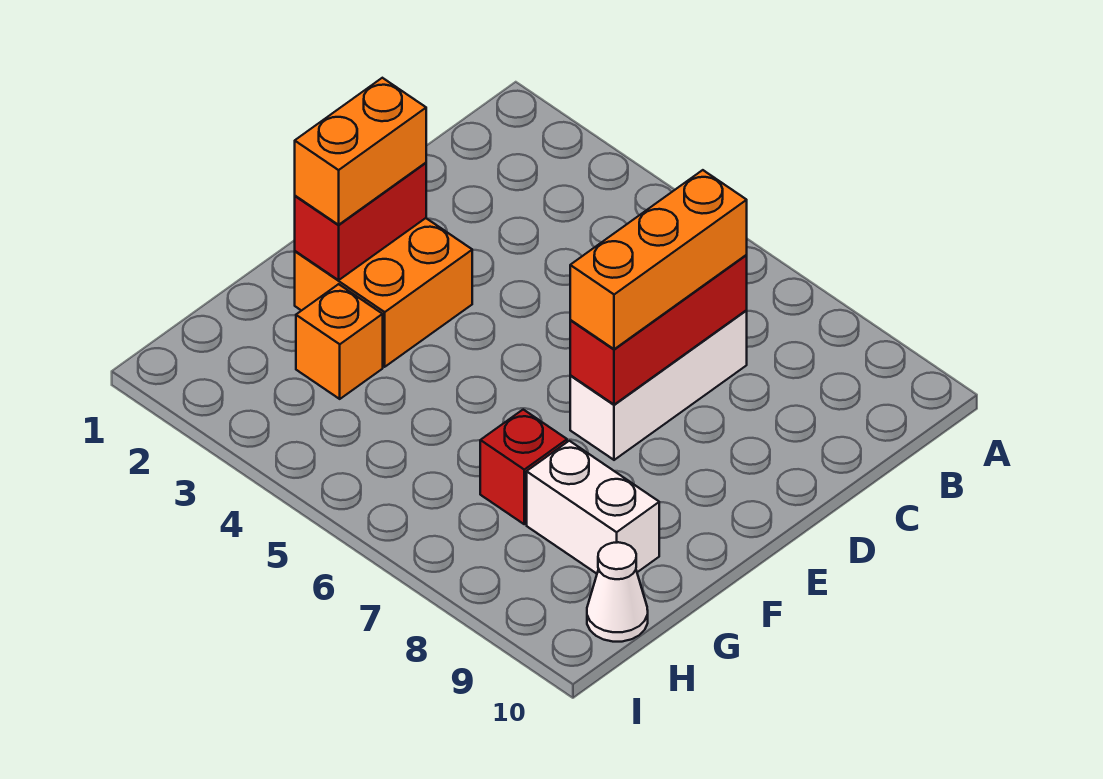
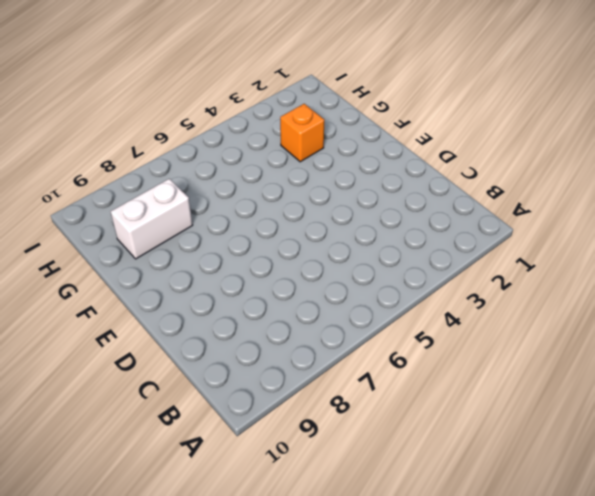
none -> white 1x3 brick [570,311,747,460]
none -> orange 2x2 brick [295,218,472,367]

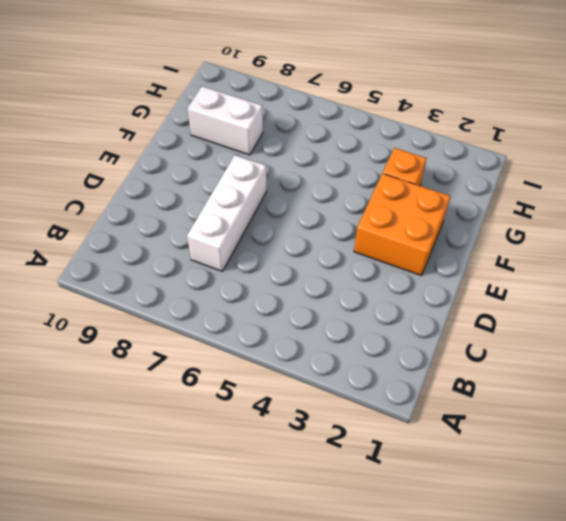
none -> red 1x1 brick [480,410,567,524]
none -> white 1x1 cone [587,542,648,642]

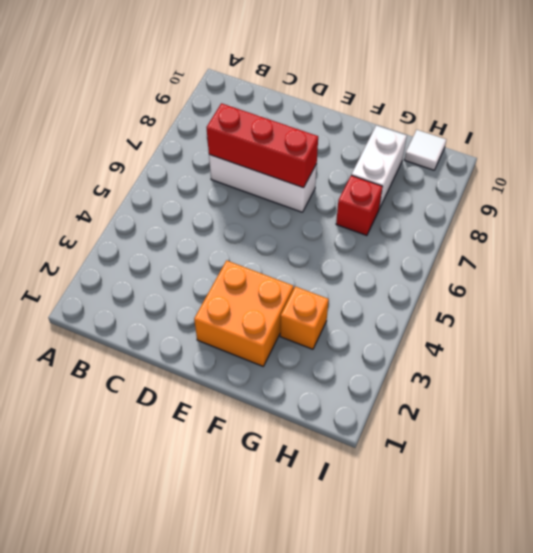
white 1x1 tile [404,130,446,170] -> white 1x1 cone [587,542,648,642]
none -> red 1x2 brick [295,163,426,280]
none -> orange 1x3 brick [570,170,747,349]

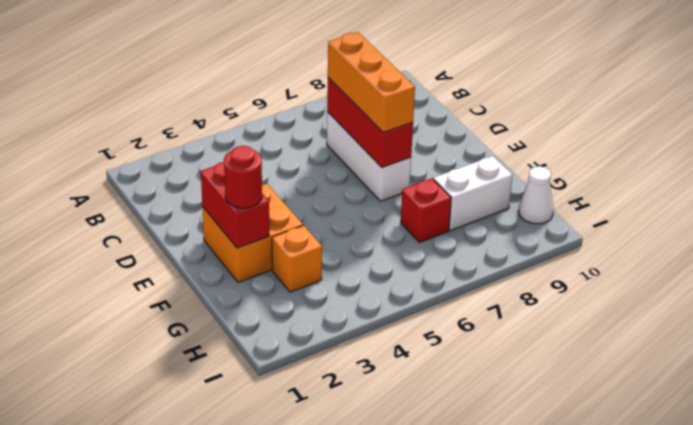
red 1x1 round brick [224,146,262,208] -> orange 1x2 brick [295,78,426,225]

